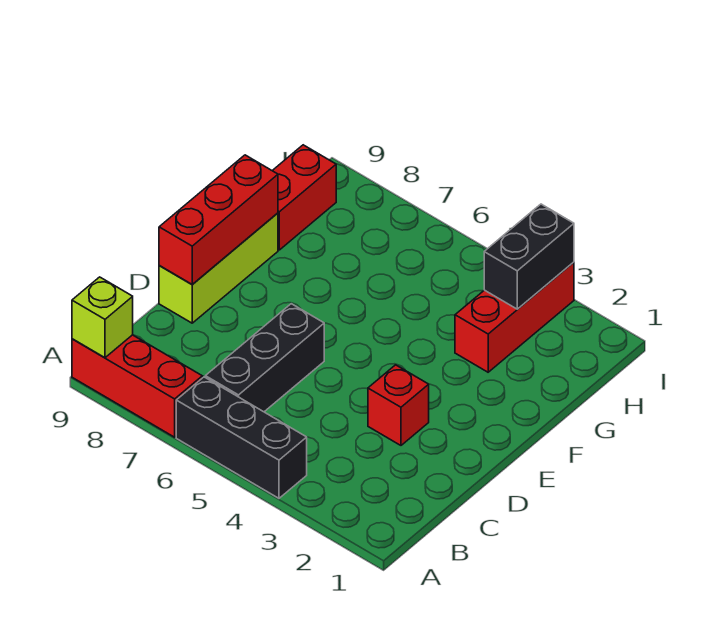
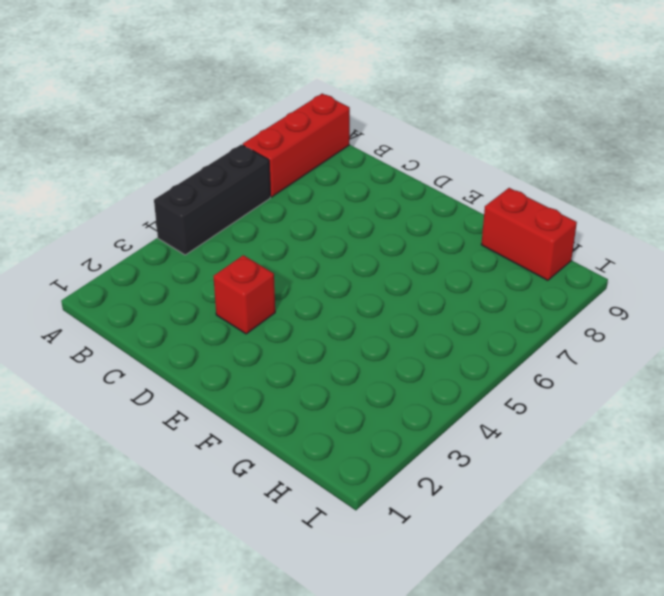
none -> black 1x3 brick [205,304,324,412]
none -> lime 1x3 brick [159,213,278,323]

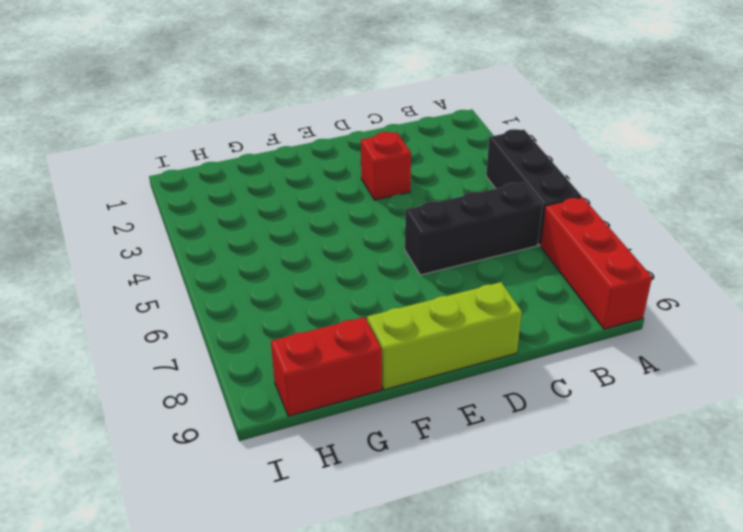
none -> red 1x3 brick [455,262,574,372]
none -> lime 1x1 brick [72,277,133,358]

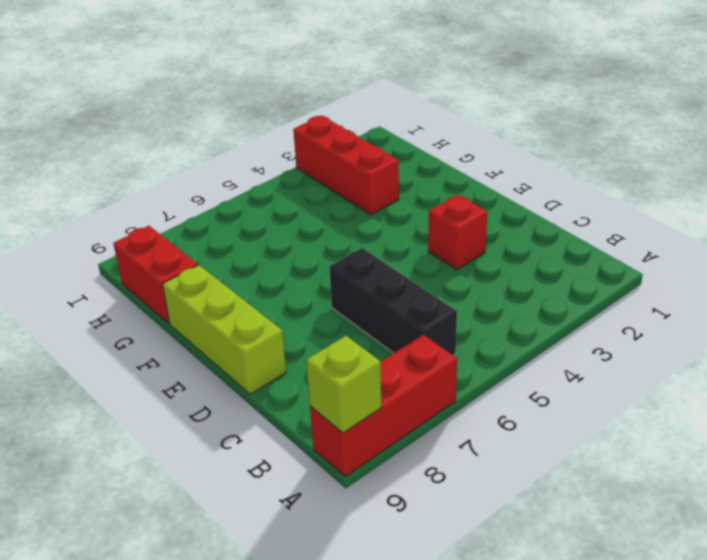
none -> black 1x3 brick [176,377,307,498]
none -> red 1x3 brick [159,155,278,284]

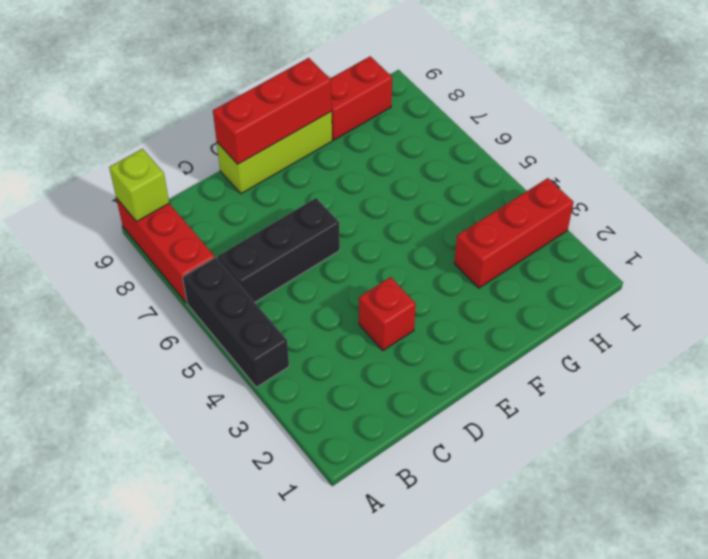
none -> black 1x2 brick [484,204,574,309]

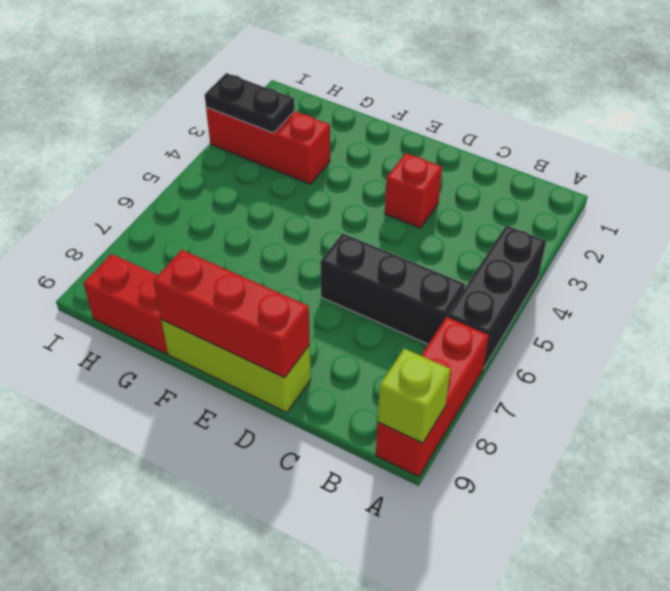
black 1x2 plate [204,73,294,133] -> black 1x2 brick [484,204,574,309]

